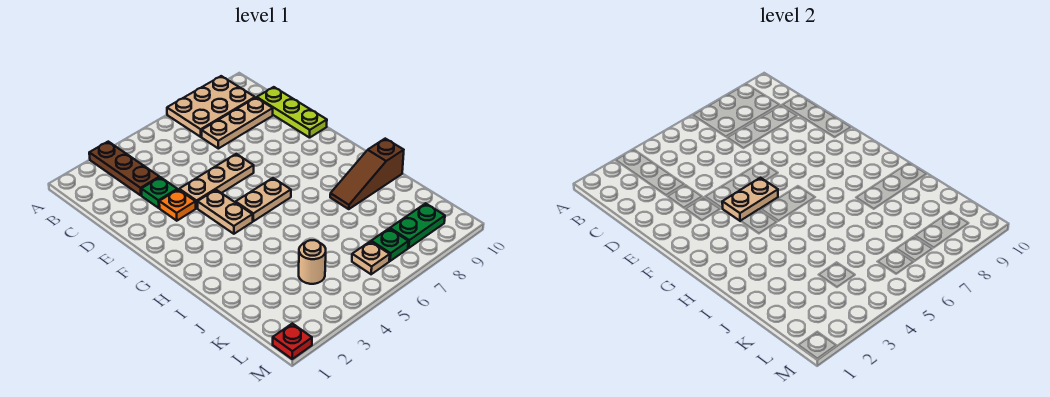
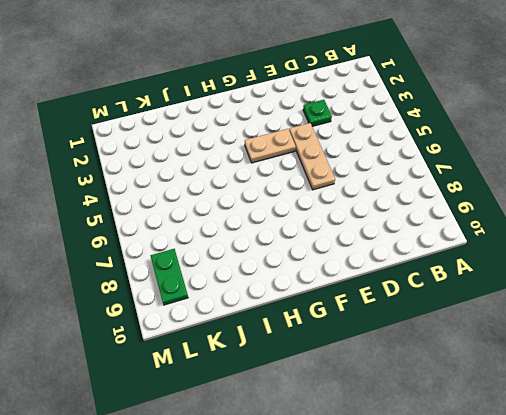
none -> brown 1x3 plate [89,142,159,195]
none -> tan 2x3 plate [167,76,255,137]
none -> tan 1x3 plate [201,98,273,149]

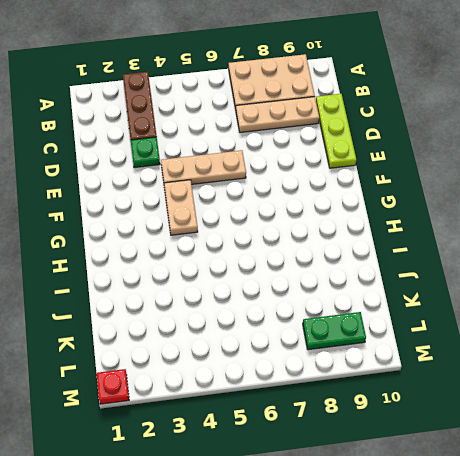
none -> orange 1x1 plate [159,189,196,221]
none -> tan 1x2 plate [236,178,291,221]
none -> brown 1x3 slope [330,139,404,209]

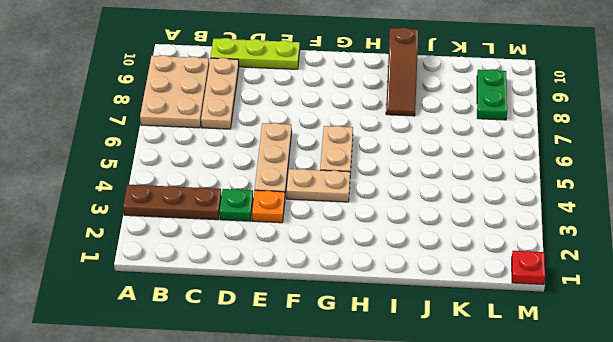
none -> tan 1x1 round brick [299,240,326,284]
none -> tan 1x1 plate [352,241,390,274]
none -> green 1x1 plate [371,229,408,261]

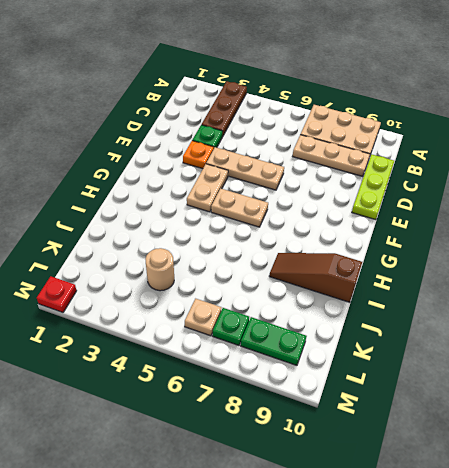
none -> tan 1x2 plate [722,178,778,221]

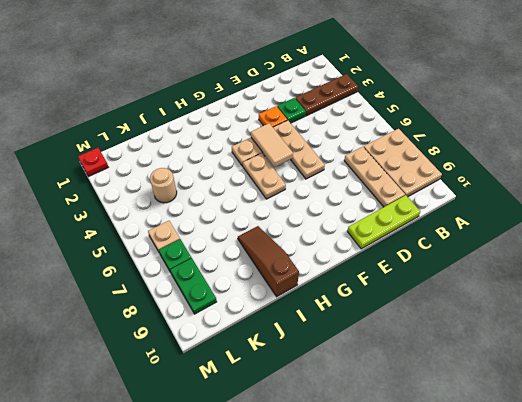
tan 1x2 tile [251,123,293,167] -> tan 1x2 plate [722,178,778,221]

